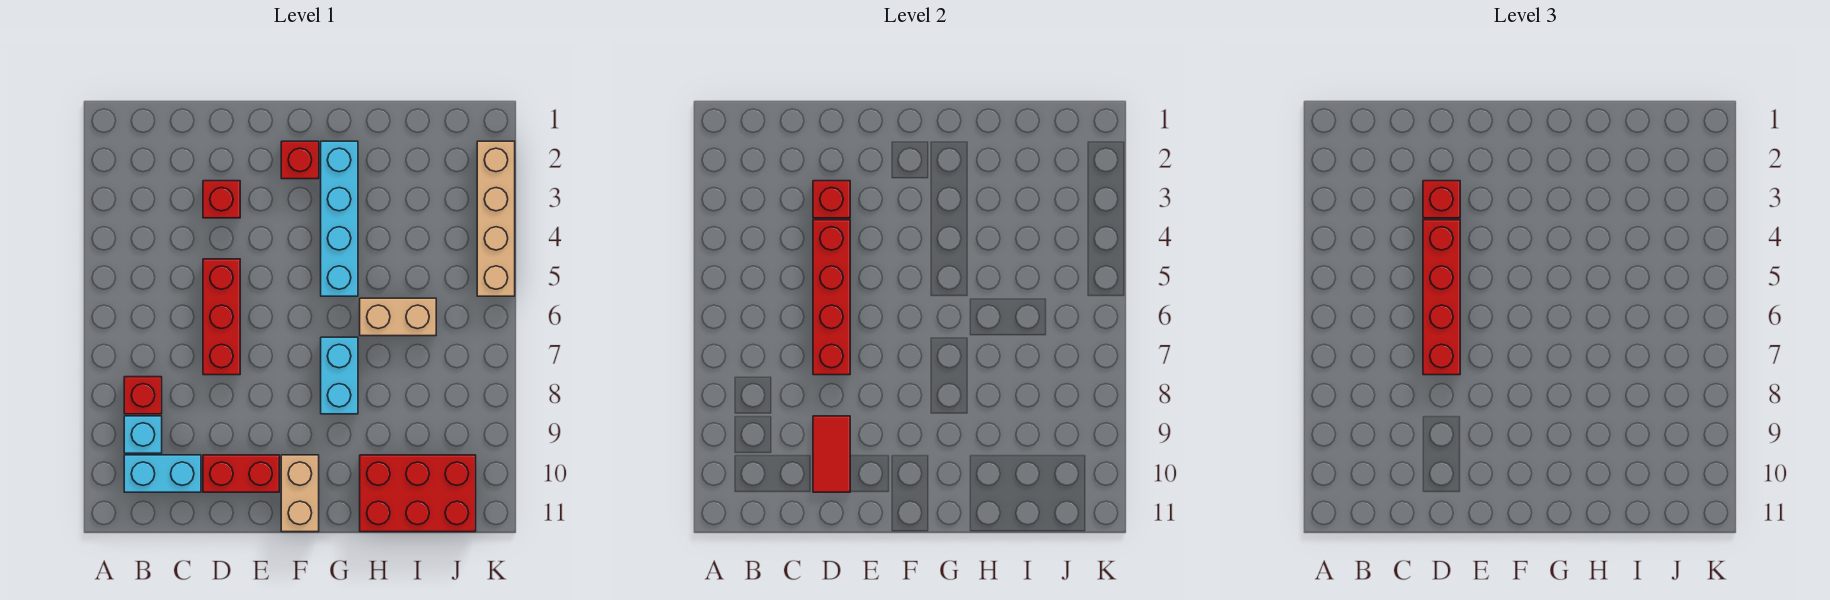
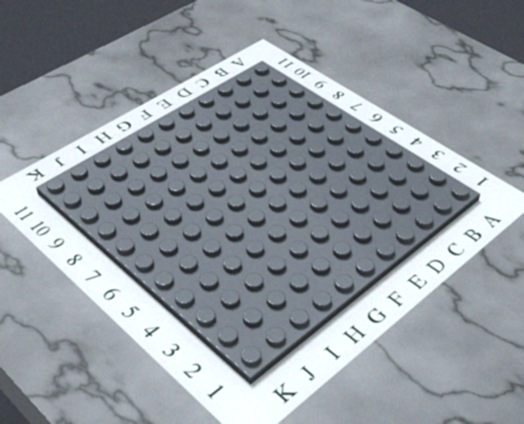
none -> red 1x1 brick [124,377,162,414]
none -> cyan 1x1 brick [124,416,162,453]
none -> cyan 1x2 brick [124,455,201,492]

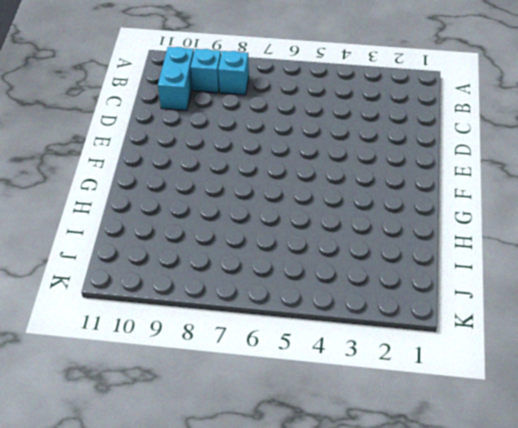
cyan 1x1 brick [218,51,249,95] -> red 1x1 brick [124,377,162,414]
none -> red 1x1 brick [203,181,240,218]
none -> red 1x3 brick [203,259,240,375]
none -> red 1x2 brick [203,455,279,492]

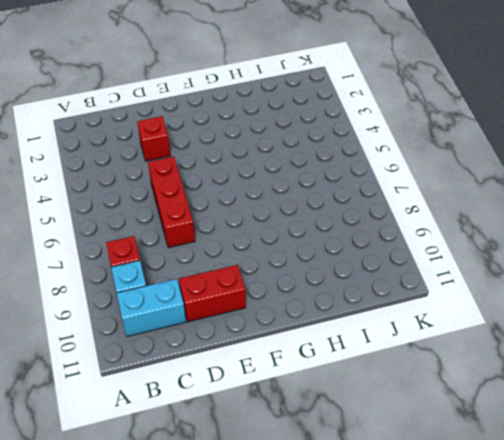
none -> red 1x1 brick [281,141,319,179]
none -> tan 1x2 brick [281,455,319,532]
none -> cyan 1x4 brick [321,141,358,296]

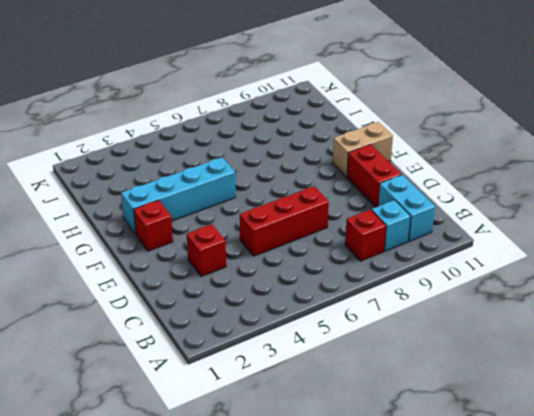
none -> cyan 1x2 brick [321,337,358,414]
none -> tan 1x2 brick [360,298,436,336]
none -> red 2x3 brick [360,455,476,532]

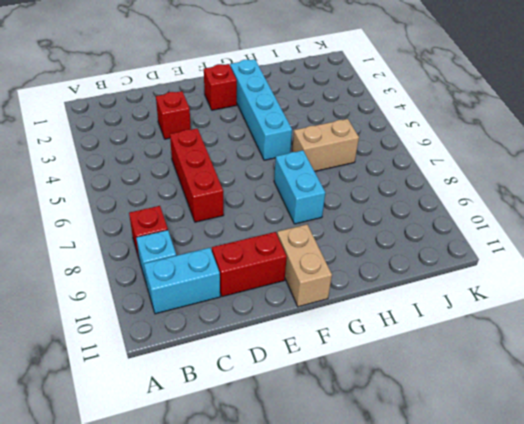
none -> red 2x3 brick [360,455,476,532]
none -> tan 1x4 brick [477,141,515,296]
none -> red 1x1 brick [813,181,850,218]

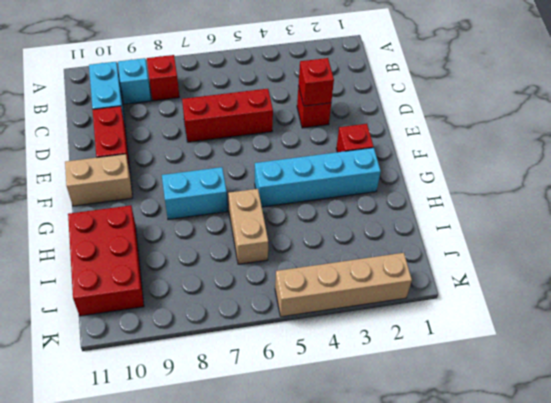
none -> red 1x4 brick [813,220,850,375]
none -> red 1x2 tile [813,416,850,492]
none -> red 1x1 brick [1423,181,1460,218]

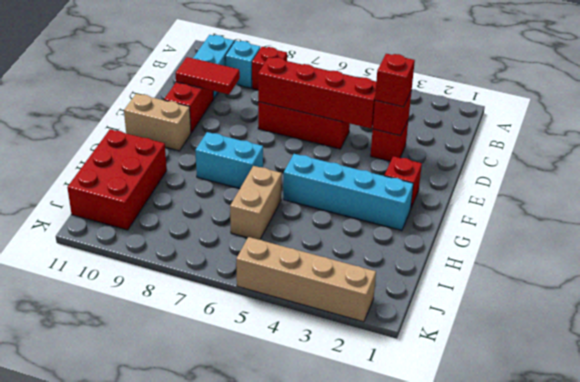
none -> red 1x4 brick [1423,220,1460,375]

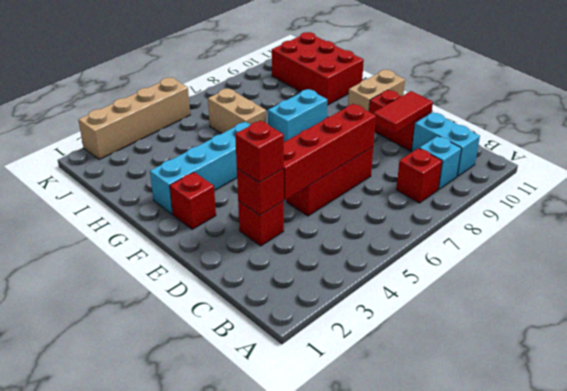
none -> red 1x4 brick [1423,220,1460,375]

